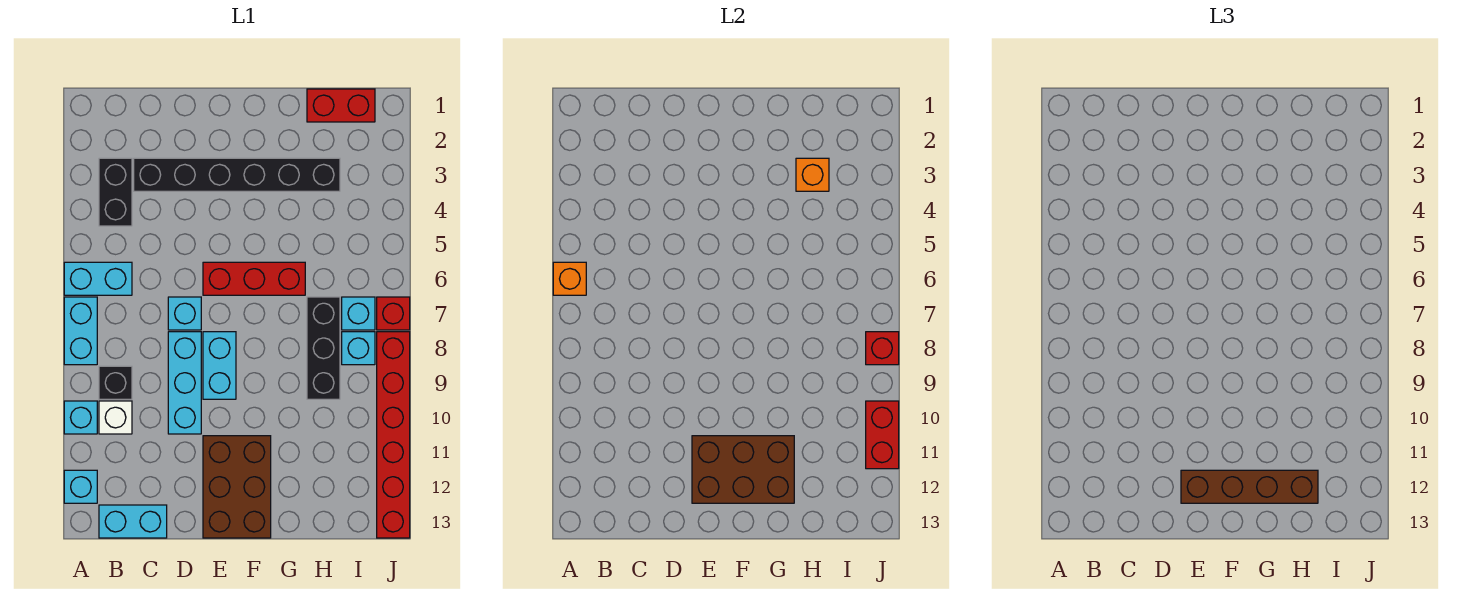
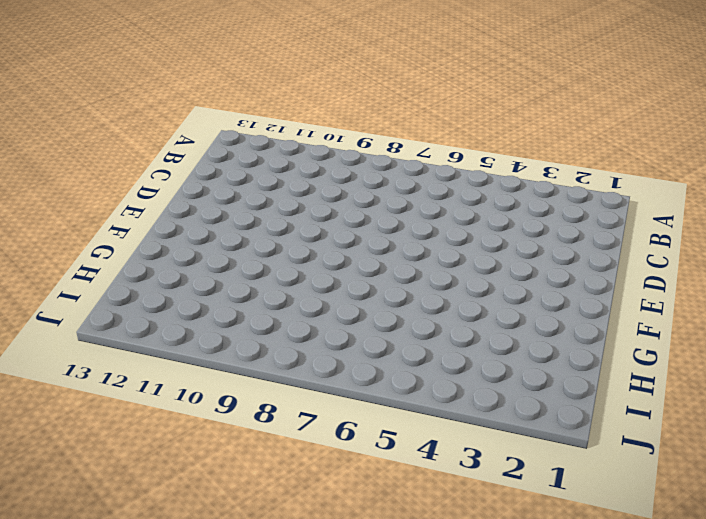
none -> cyan 1x2 brick [64,262,132,295]
none -> cyan 1x2 brick [64,297,97,365]
none -> cyan 1x1 brick [64,401,97,434]

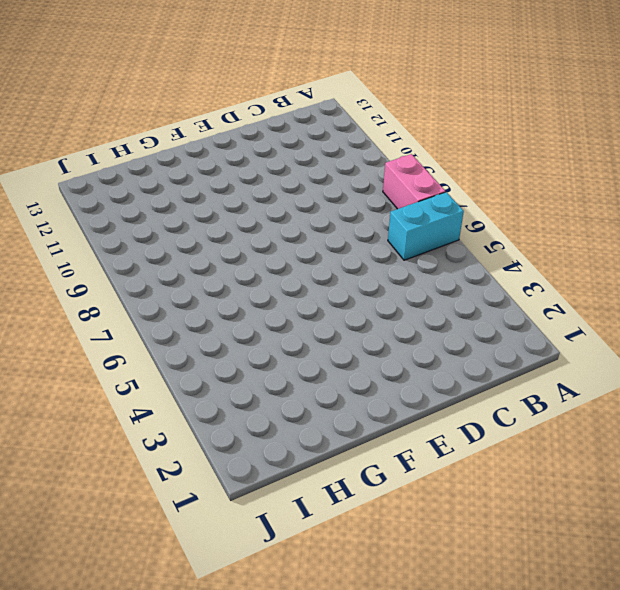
pink 1x2 brick [383,154,445,209] -> cyan 1x2 brick [64,297,97,365]
none -> cyan 1x1 brick [64,401,97,434]
none -> cyan 1x1 brick [64,470,97,503]
none -> black 1x2 brick [99,158,132,226]

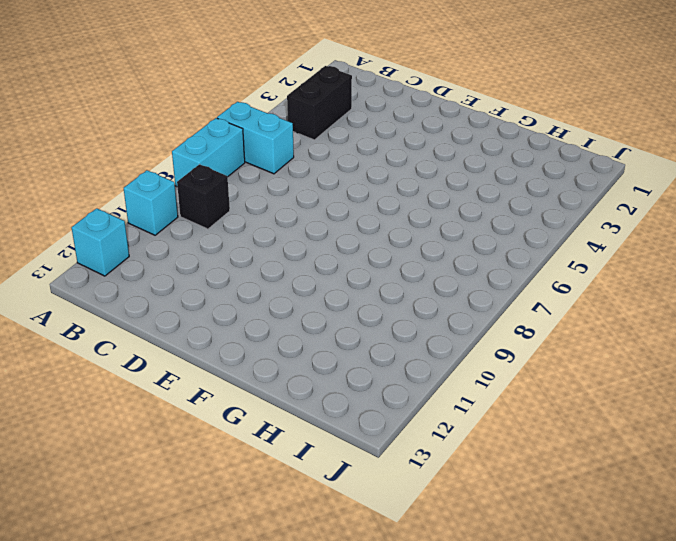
none -> white 1x1 brick [99,401,132,434]
none -> cyan 1x2 brick [99,505,167,538]
none -> black 1x6 brick [134,158,340,191]

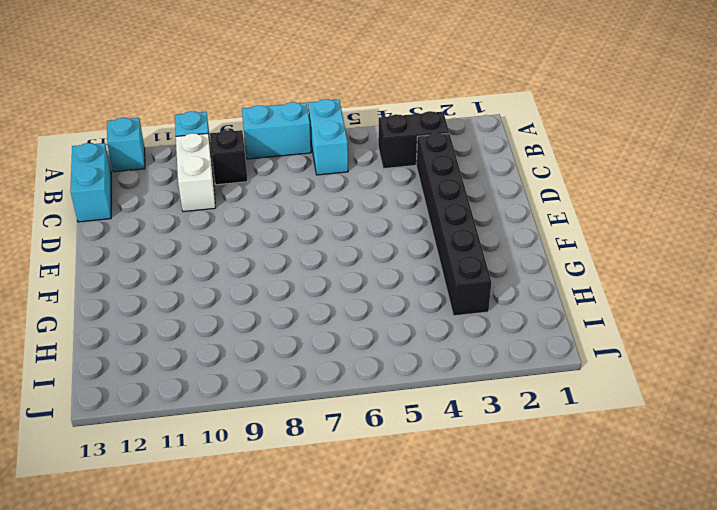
white 1x2 brick [176,133,216,212] -> white 1x1 brick [99,401,132,434]
none -> cyan 1x1 brick [168,297,201,330]
none -> cyan 1x3 brick [168,332,201,434]
none -> red 1x3 brick [203,262,305,295]

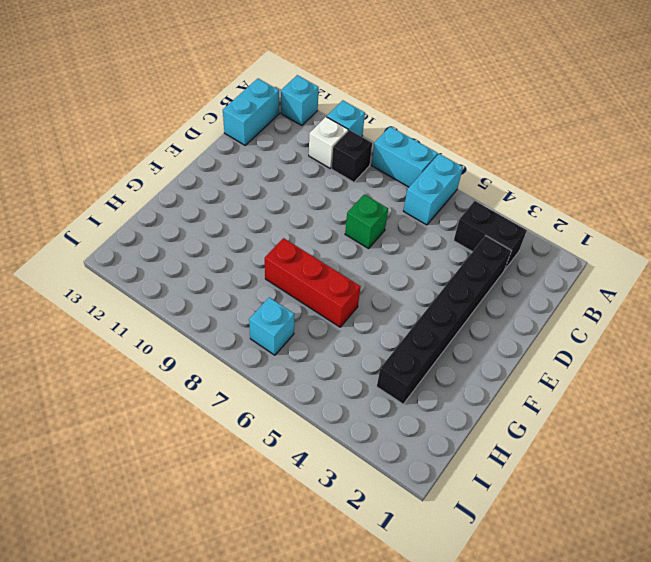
green 1x1 brick [345,194,388,249] -> cyan 1x1 brick [168,297,201,330]
red 1x3 brick [265,238,361,327] -> red 1x3 brick turned to [203,262,305,295]
none -> cyan 1x3 brick [168,332,201,434]
none -> cyan 1x2 brick [203,332,236,399]
none -> brown 2x3 brick [203,436,271,538]

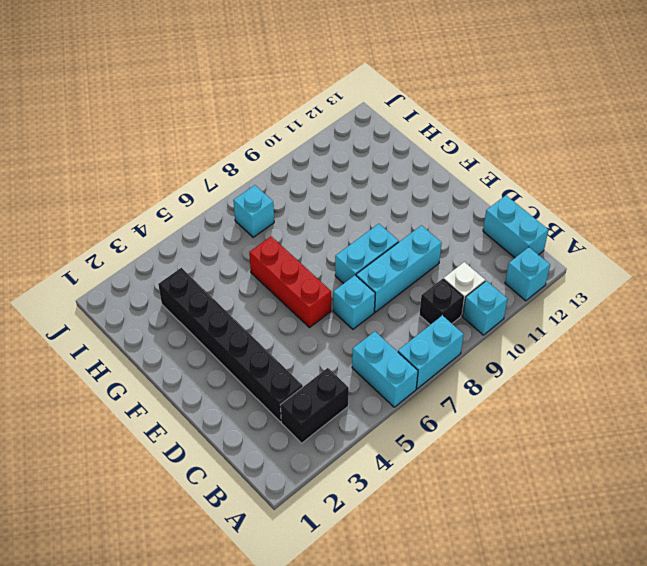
none -> brown 2x3 brick [203,436,271,538]
none -> red 1x2 brick [307,89,375,122]
none -> black 1x3 brick [307,297,340,399]

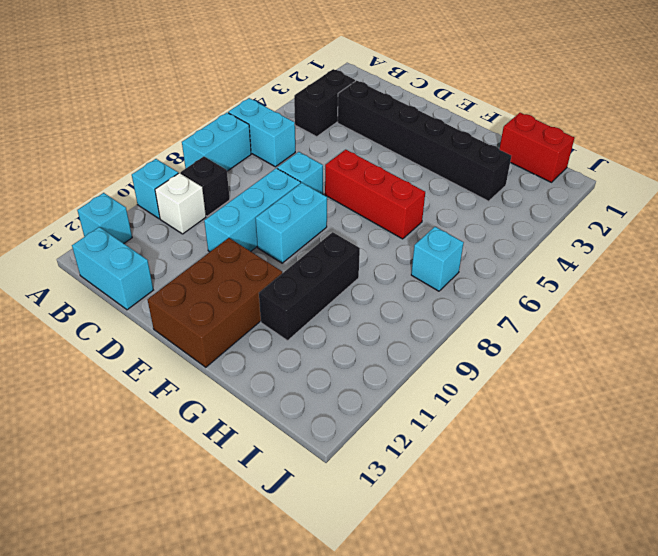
black 1x3 brick [259,232,360,341] -> black 1x3 brick moved to [307,297,340,399]
none -> cyan 1x1 brick [342,332,375,365]
none -> red 1x1 brick [377,297,410,330]
none -> red 1x6 brick [377,332,410,538]

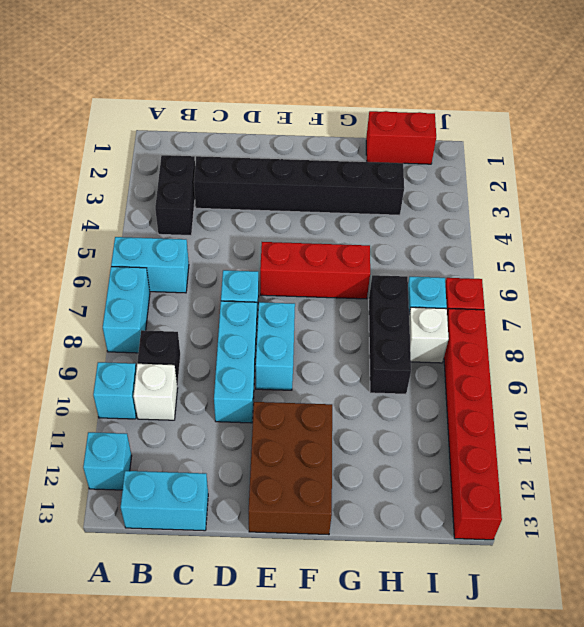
white 1x1 brick [409,307,449,363] -> cyan 1x1 brick [342,332,375,365]
none -> orange 1x1 brick [553,262,586,295]
none -> brown 2x3 brick [692,436,794,503]
none -> orange 1x1 brick [796,158,829,191]

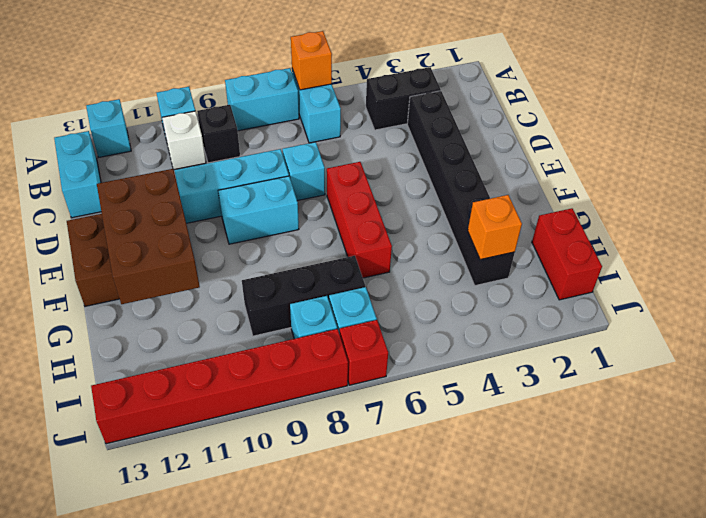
none -> red 1x1 brick [866,332,899,365]
none -> red 1x2 brick [866,401,899,469]
none -> brown 1x4 brick [1181,470,1318,503]

